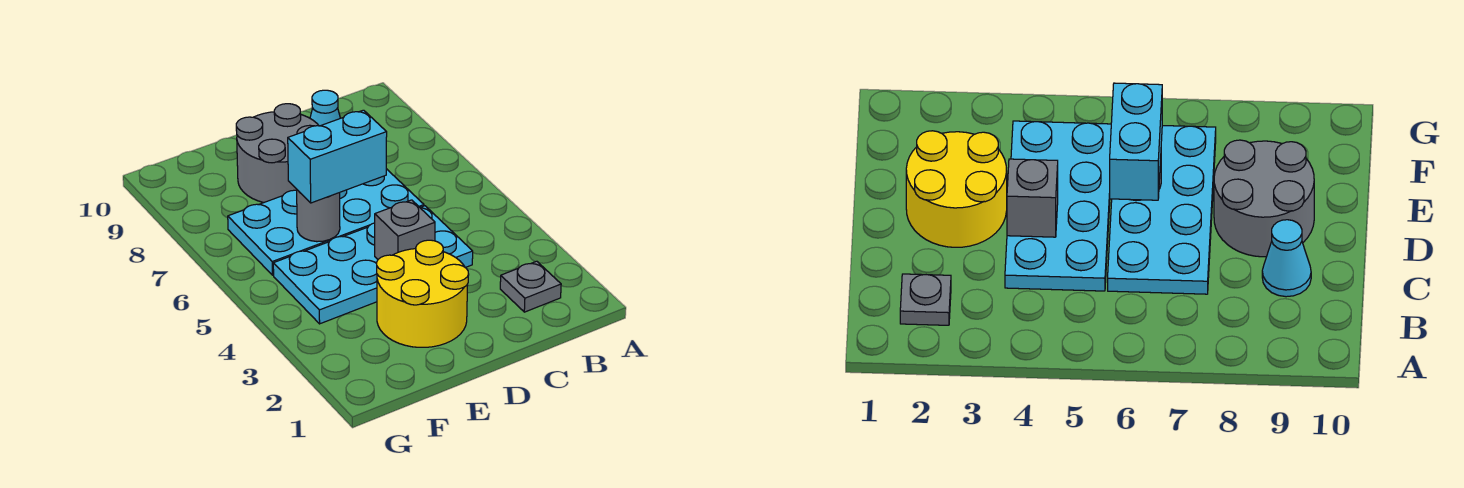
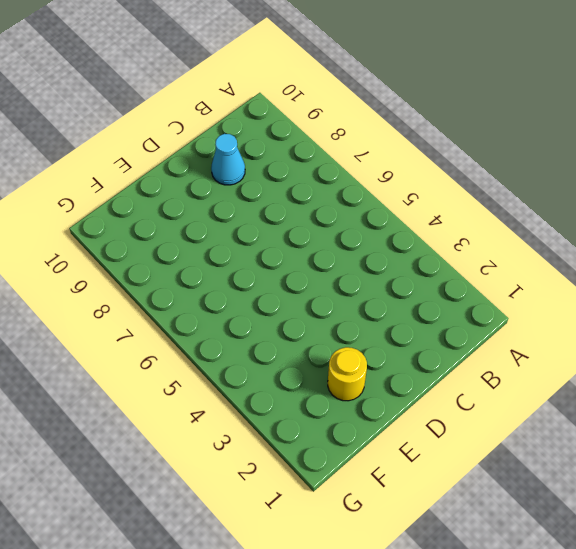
yellow 1x1 round brick [328,347,367,401] -> yellow 2x2 round brick [377,240,469,347]
none -> grey 1x1 plate [500,261,561,312]
none -> cyan 2x4 plate [273,206,473,324]

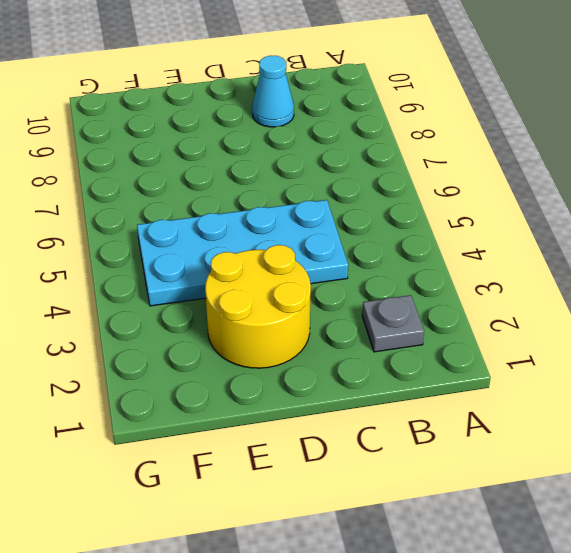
none -> cyan 2x4 plate [228,169,424,275]
none -> grey 2x2 round brick [236,104,319,203]

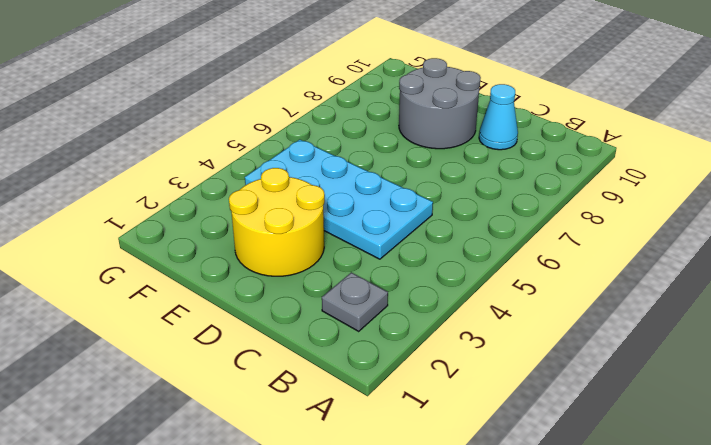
none -> cyan 2x4 plate [228,169,424,275]
none -> grey 1x1 brick [375,200,435,259]

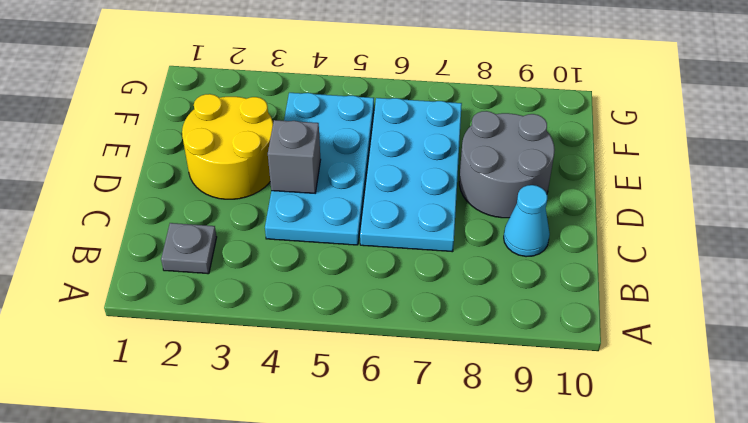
none -> grey 1x1 round brick [297,190,340,242]
none -> cyan 1x2 brick [288,110,387,203]

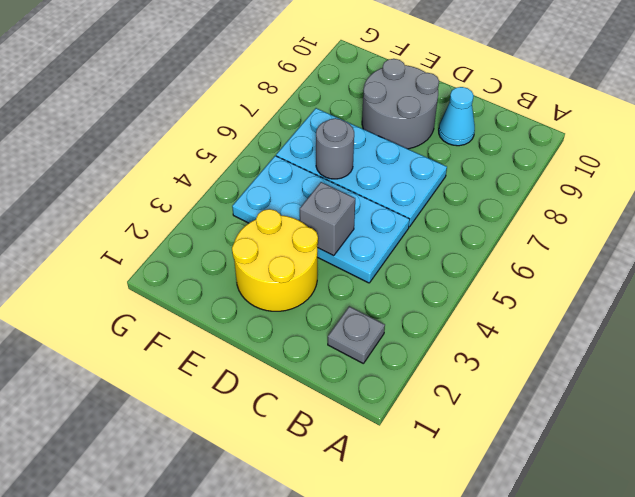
none -> cyan 1x2 brick [288,110,387,203]

